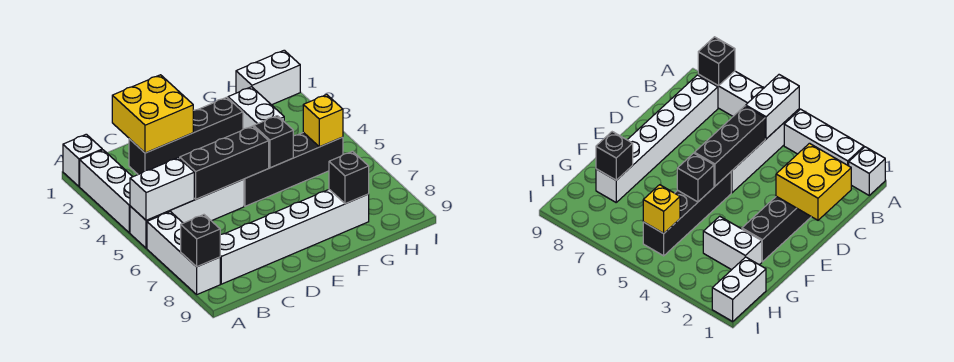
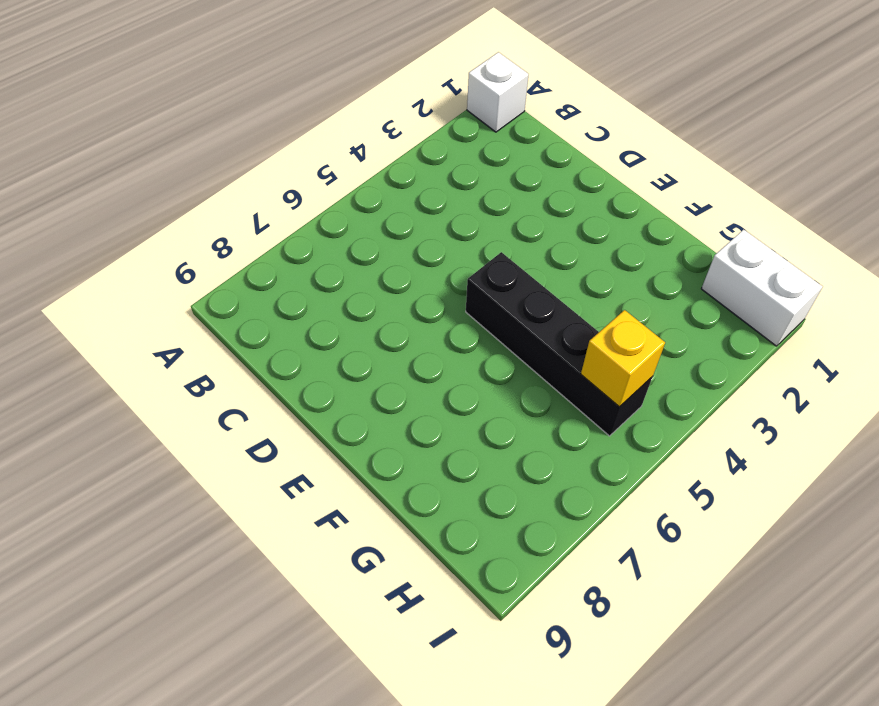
none -> white 1x3 brick [80,150,132,233]
none -> white 1x4 brick [130,179,244,248]
none -> white 1x3 brick [147,212,220,294]

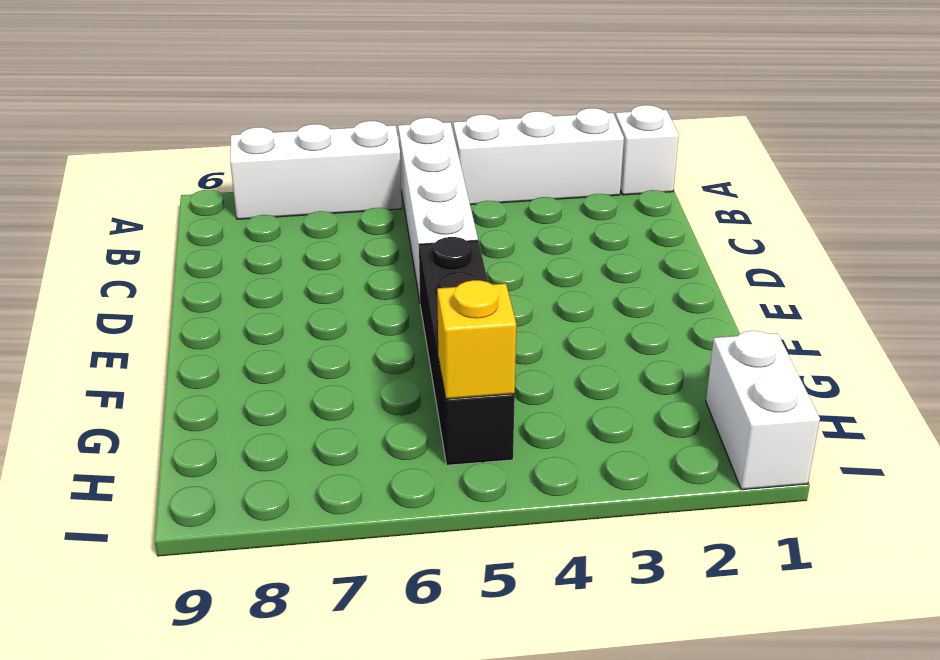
none -> white 1x6 brick [220,190,369,284]
none -> black 1x4 brick [129,97,243,174]
none -> white 1x2 brick [228,87,284,129]

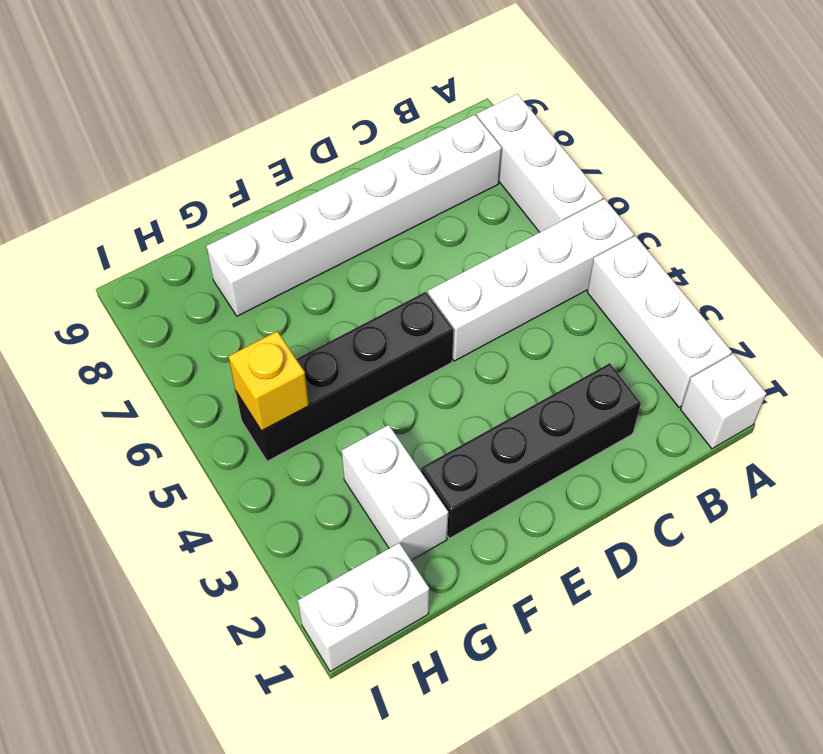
none -> white 1x2 brick [130,158,194,220]
none -> black 1x1 brick [181,215,220,267]
none -> yellow 2x2 brick [112,75,193,153]

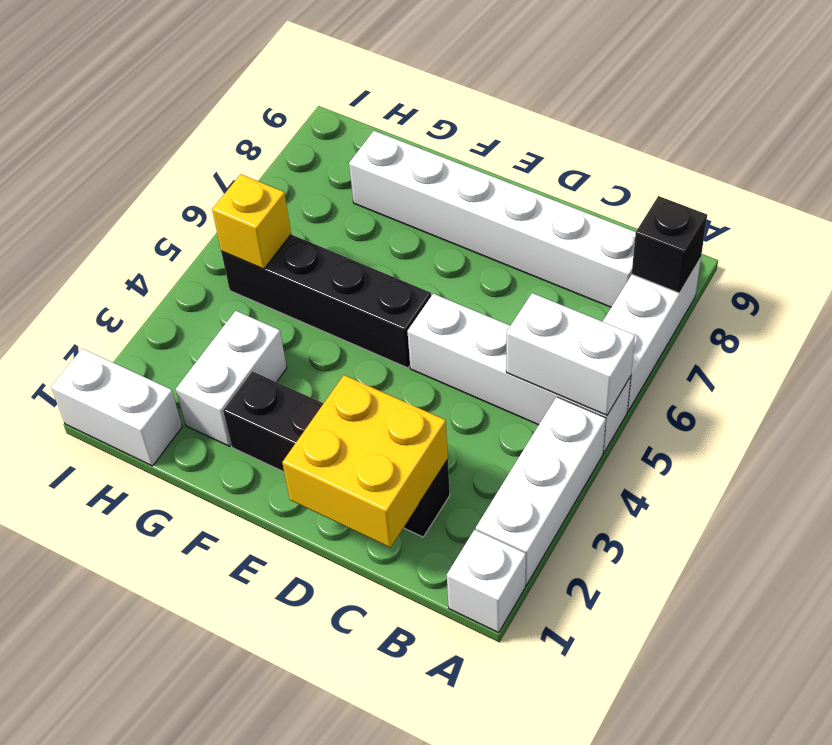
none -> black 1x3 brick [180,126,269,199]
none -> black 1x1 brick [254,116,293,168]
none -> black 1x1 brick [329,151,369,204]

